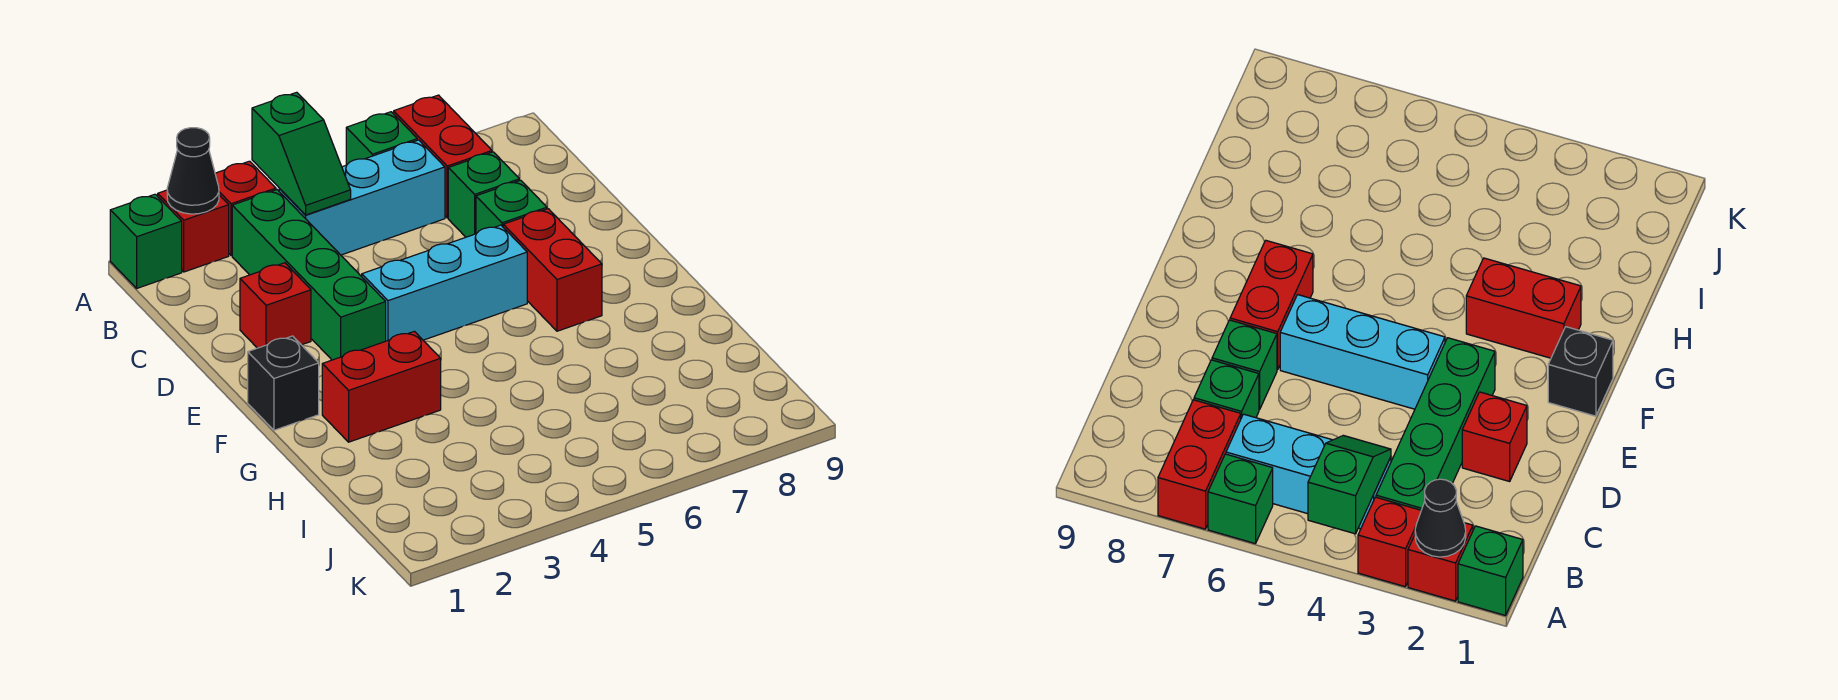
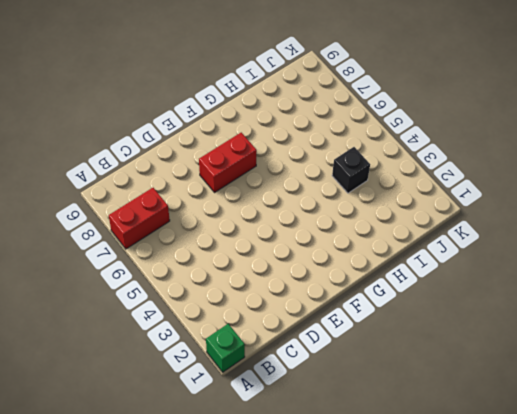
black 1x1 brick [332,147,370,193] -> black 1x1 brick moved to [248,336,319,430]
none -> red 1x1 brick [158,190,229,272]
none -> red 1x1 brick [215,161,276,255]
none -> green 1x1 brick [346,112,417,165]

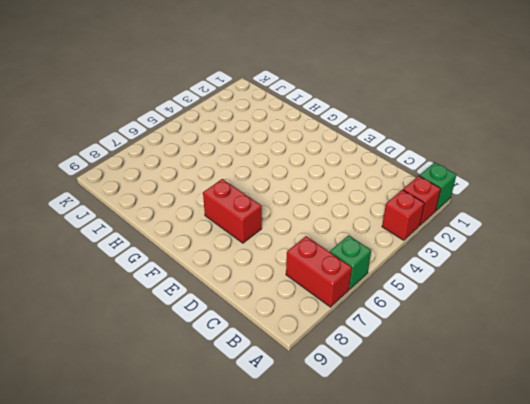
none -> green 1x4 brick [232,190,386,360]
none -> cyan 1x3 brick [279,140,445,255]
none -> green 1x1 brick [448,152,519,237]

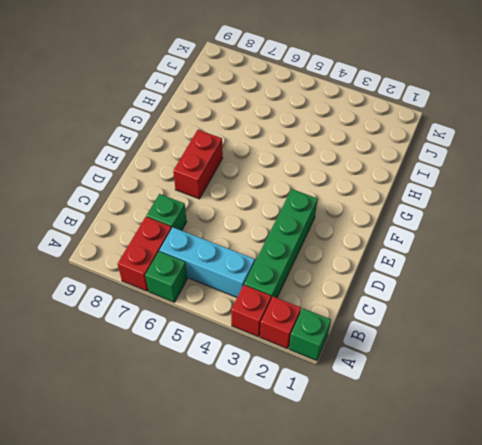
none -> red 1x1 brick [240,263,311,348]
none -> green 1x1 brick [476,180,547,234]
none -> cyan 1x3 brick [362,225,527,341]

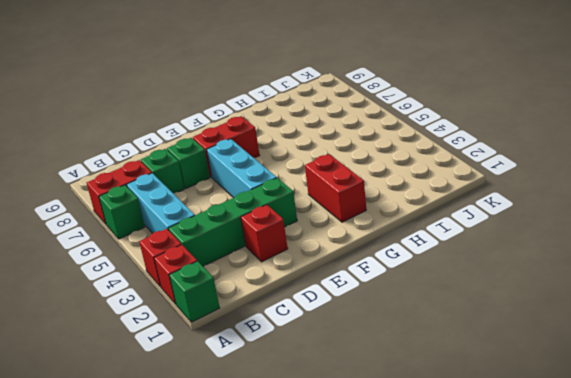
none -> black 1x1 brick [248,336,319,430]
none -> black 1x1 cone [167,128,219,214]
none -> green 1x2 slope [252,92,351,215]

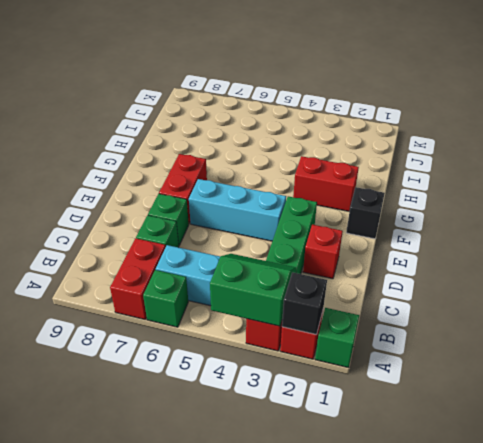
black 1x1 brick [282,272,327,335] -> black 1x1 cone [167,128,219,214]
green 2x2 slope [210,254,296,326] -> green 1x2 slope [252,92,351,215]

